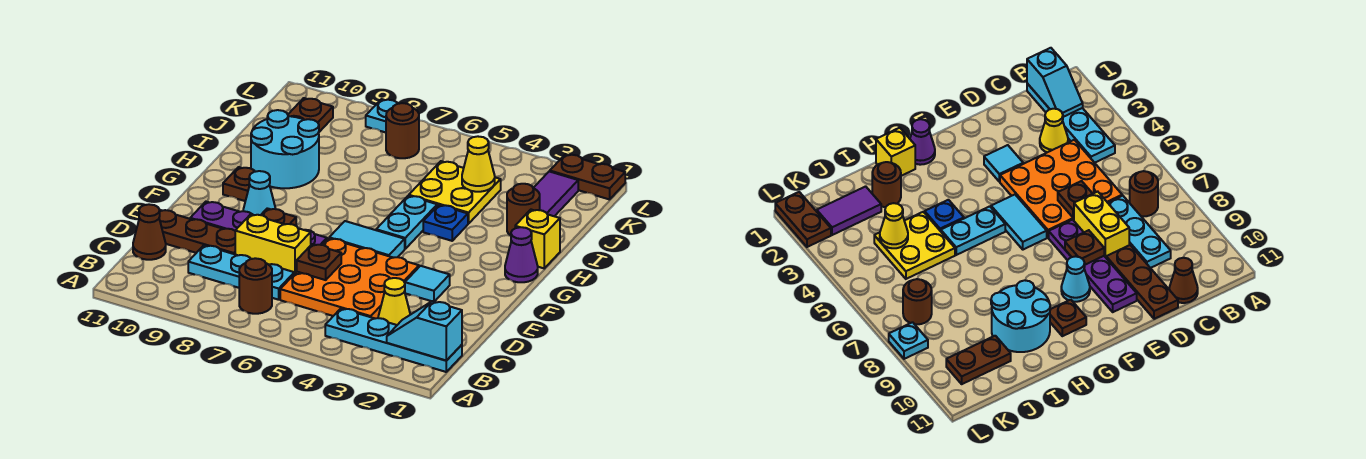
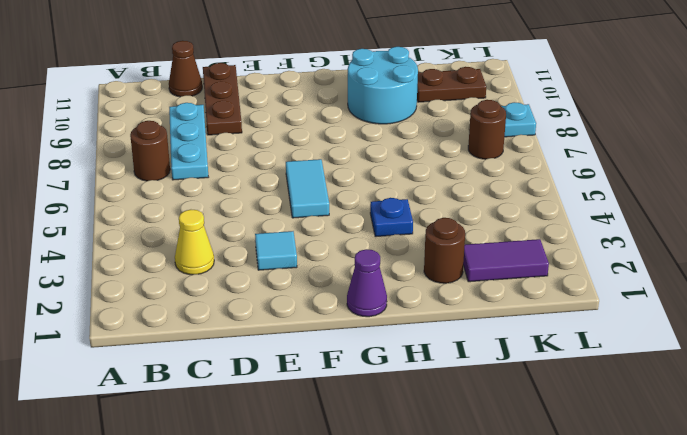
none -> cyan 1x4 plate [325,308,462,372]
none -> orange 3x3 plate [280,238,419,319]
none -> yellow 1x2 brick [235,214,311,274]

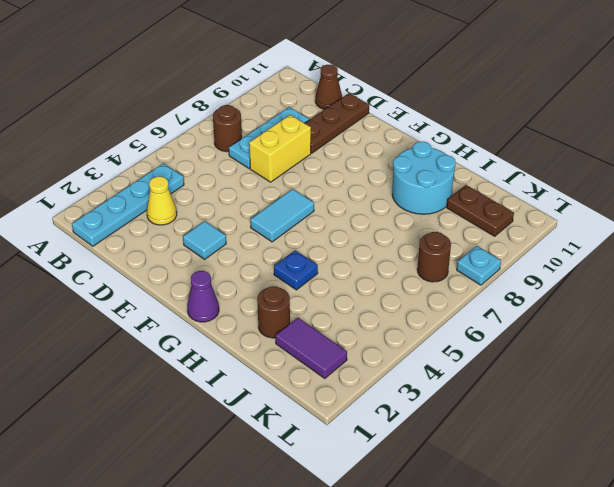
none -> orange 3x3 plate [280,238,419,319]
none -> purple 1x4 plate [190,202,327,245]
none -> cyan 1x1 cone [243,171,276,215]

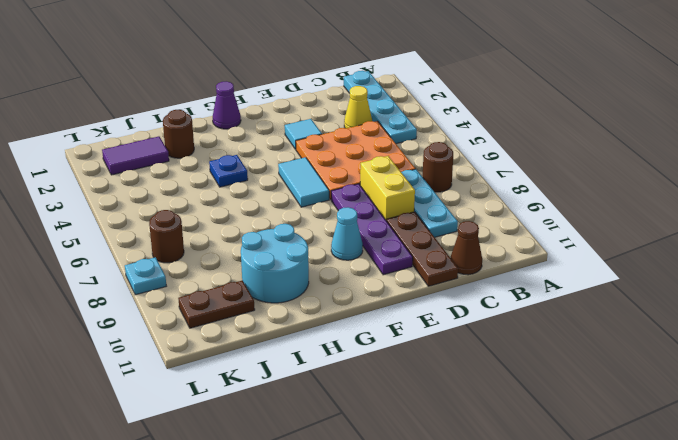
none -> cyan 1x2 plate [376,196,437,249]
none -> brown 1x1 plate [223,167,255,201]
none -> yellow 1x1 brick [515,210,560,268]

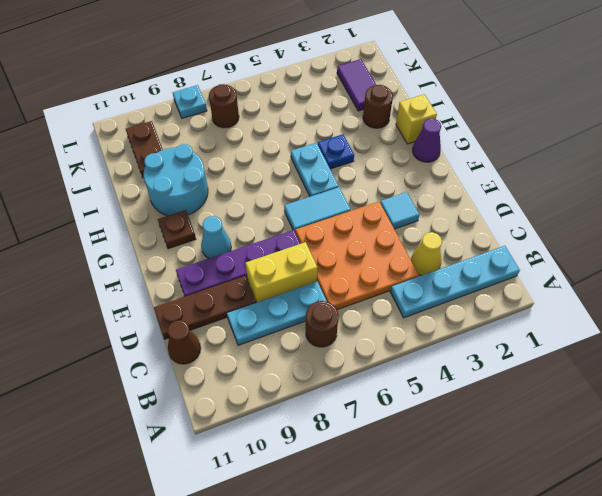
none -> yellow 2x2 plate [409,161,501,224]
none -> brown 1x2 plate [550,154,625,199]
none -> cyan 1x2 slope [387,301,462,361]

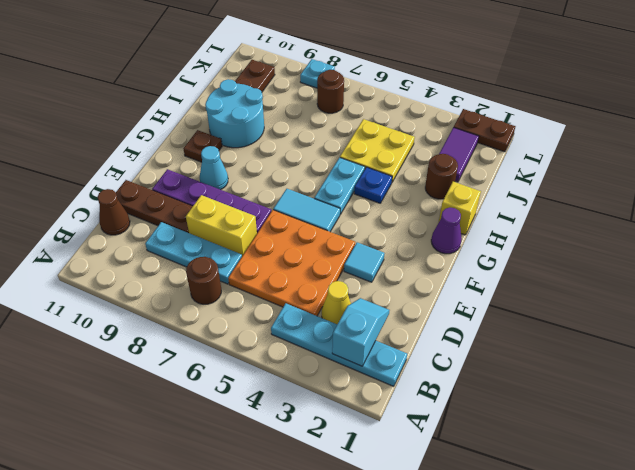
cyan 1x2 slope [332,298,390,366] -> cyan 1x2 slope turned to [387,301,462,361]
none -> brown 1x1 plate [297,244,341,280]
none -> brown 1x1 plate [261,208,296,226]
none -> yellow 1x1 cone [462,136,495,192]

